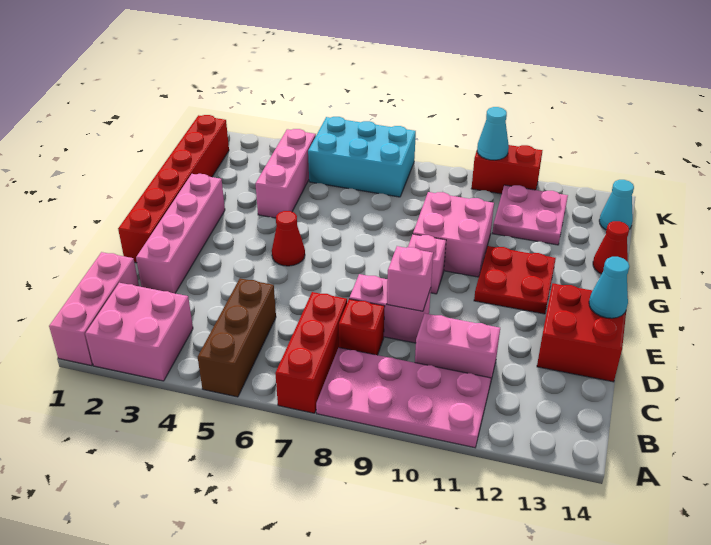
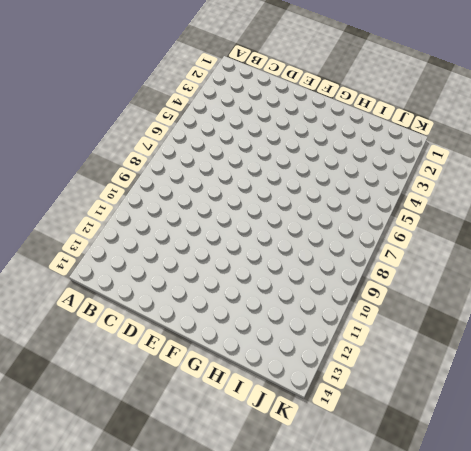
none -> pink 1x3 brick [49,252,139,366]
none -> pink 2x2 brick [85,283,193,381]
none -> brown 1x3 brick [198,278,276,397]

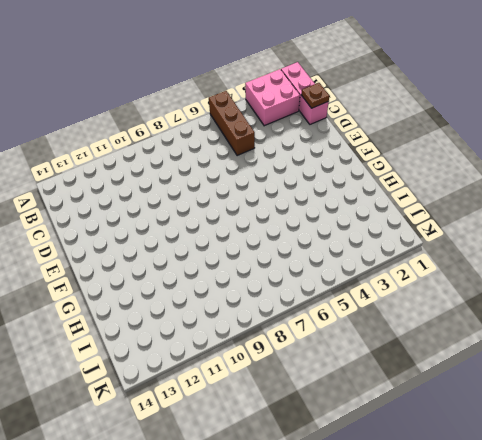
brown 1x1 plate [301,83,329,108] -> none
none -> red 1x3 brick [275,292,347,413]
none -> pink 2x4 plate [316,348,491,448]
none -> red 1x1 brick [339,299,385,355]

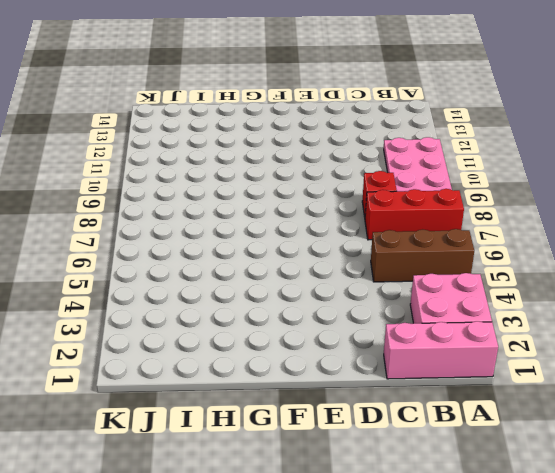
none -> pink 1x2 brick [415,314,500,384]
none -> pink 1x4 brick [136,174,225,293]
none -> pink 1x2 brick [349,274,431,343]

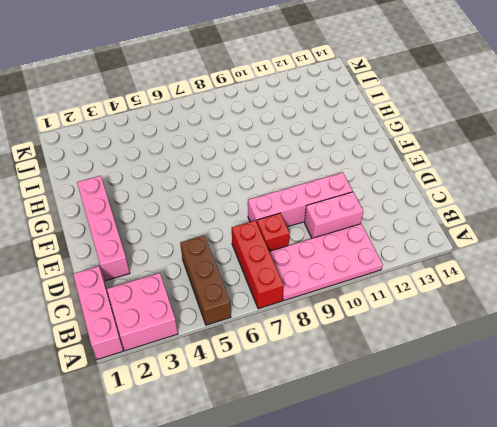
pink 1x4 brick [248,172,353,227] -> pink 1x2 brick [349,274,431,343]
none -> red 2x2 brick [537,283,626,382]
none -> red 1x6 brick [118,115,229,263]
none -> red 1x1 cone [272,211,305,266]

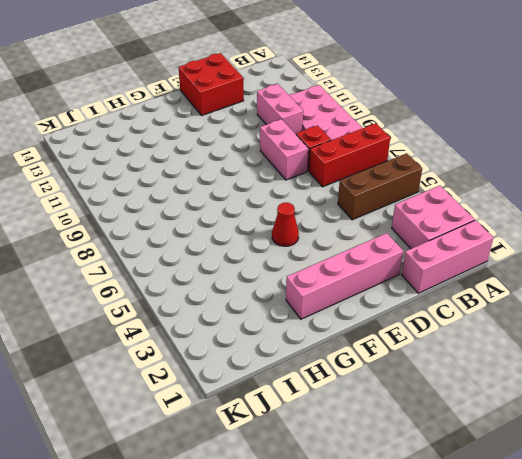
none -> red 1x6 brick [118,115,229,263]
none -> pink 1x1 brick [408,234,446,294]
none -> red 2x2 plate [474,246,556,314]

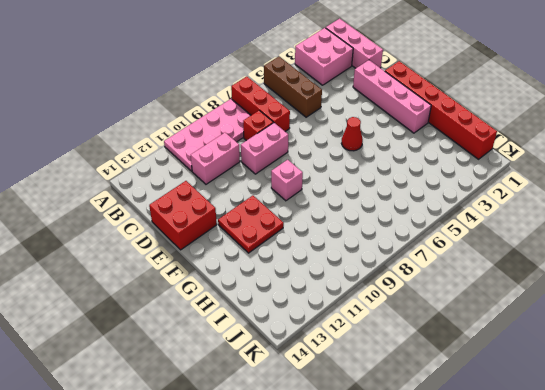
none -> pink 2x2 brick [413,192,494,277]
none -> pink 1x3 brick [256,129,316,218]
none -> red 1x1 cone [593,221,629,274]

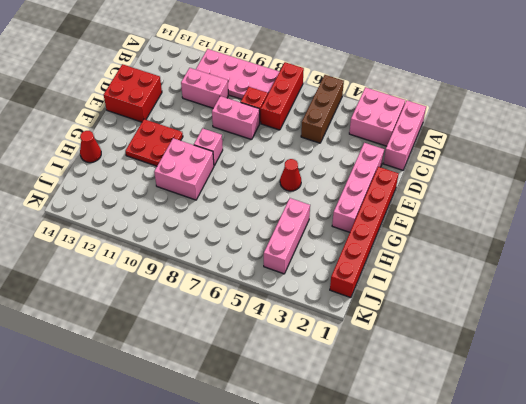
none -> pink 2x2 plate [492,185,568,245]
none -> cyan 2x3 brick [308,117,416,197]
none -> cyan 1x1 cone [599,180,634,230]

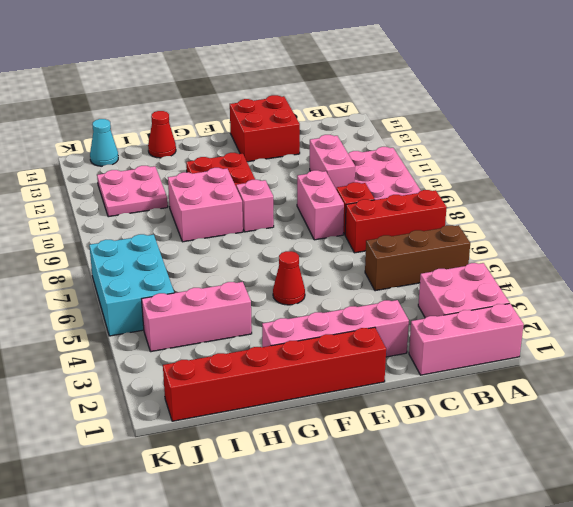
none -> red 1x2 brick [471,145,543,194]
none -> pink 1x1 brick [387,246,433,311]
none -> cyan 1x1 cone [589,257,629,318]

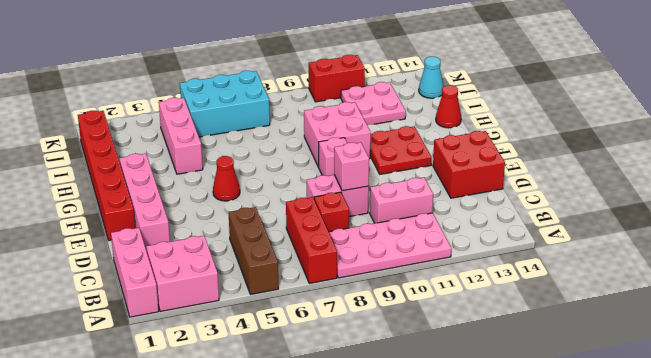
none -> cyan 1x1 cone [589,257,629,318]
none -> cyan 1x1 cone [477,107,509,160]

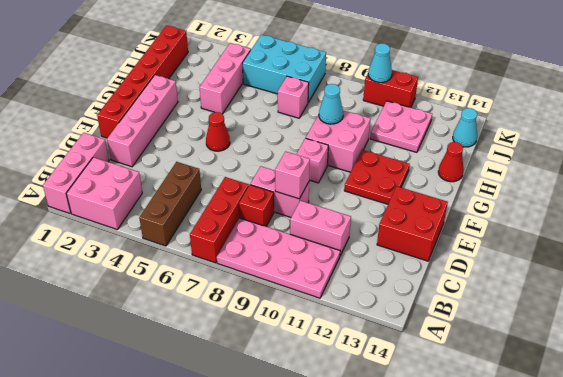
cyan 1x1 cone [319,84,343,124] -> cyan 1x1 cone moved to [589,257,629,318]
pink 1x1 brick [278,76,309,118] -> none

